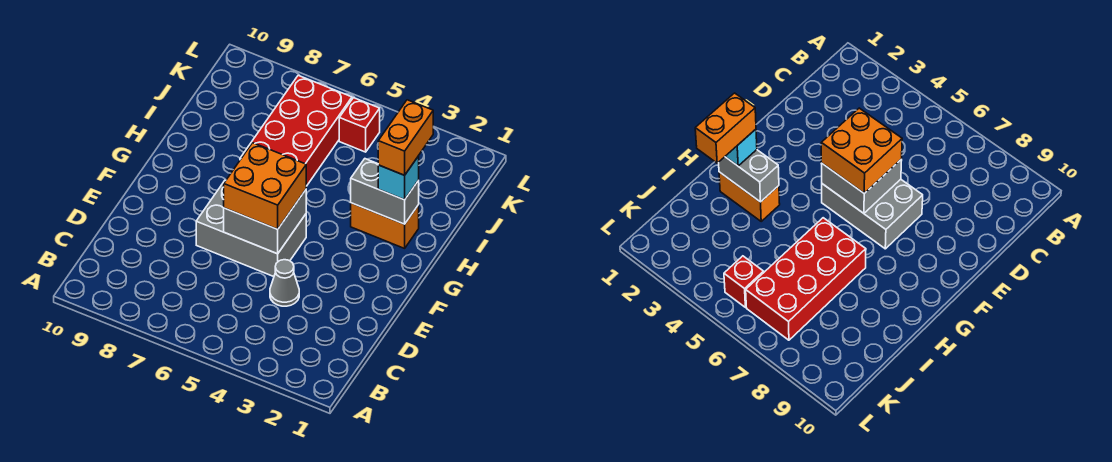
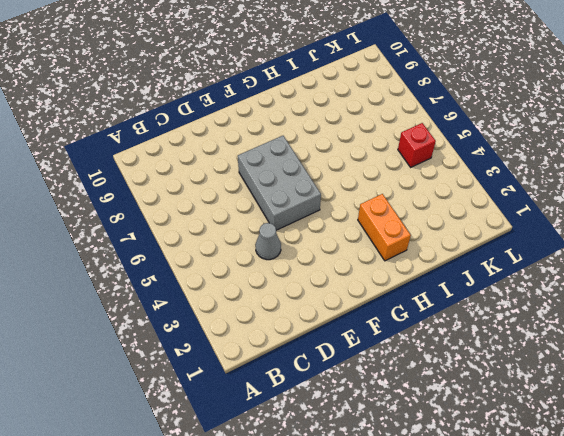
none -> red 2x4 brick [240,75,352,186]
none -> grey 2x2 brick [224,190,306,254]

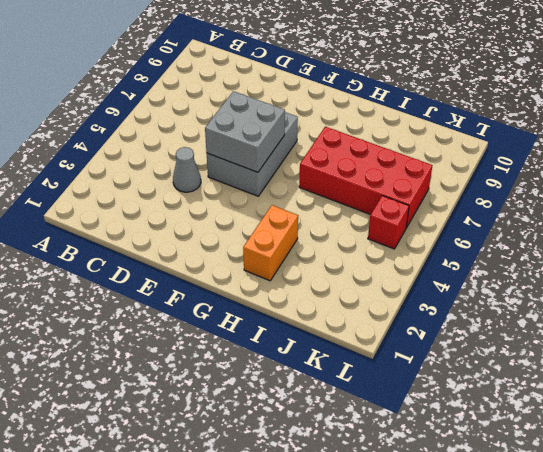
none -> grey 1x2 brick [351,159,419,224]
none -> orange 2x2 brick [224,143,306,229]

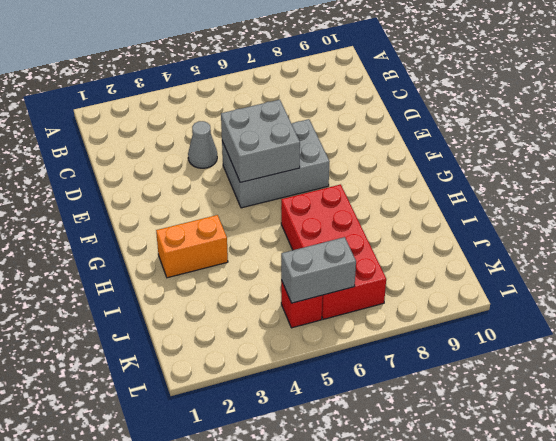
grey 1x2 brick [281,237,356,303] -> grey 1x2 brick moved to [351,159,419,224]
none -> orange 2x2 brick [224,143,306,229]
none -> cyan 1x1 brick [378,156,419,200]

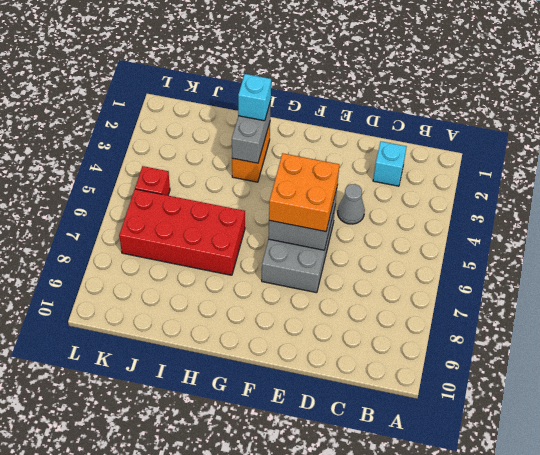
cyan 1x1 brick [373,141,407,186] -> none
none -> orange 1x2 brick [378,100,433,175]

